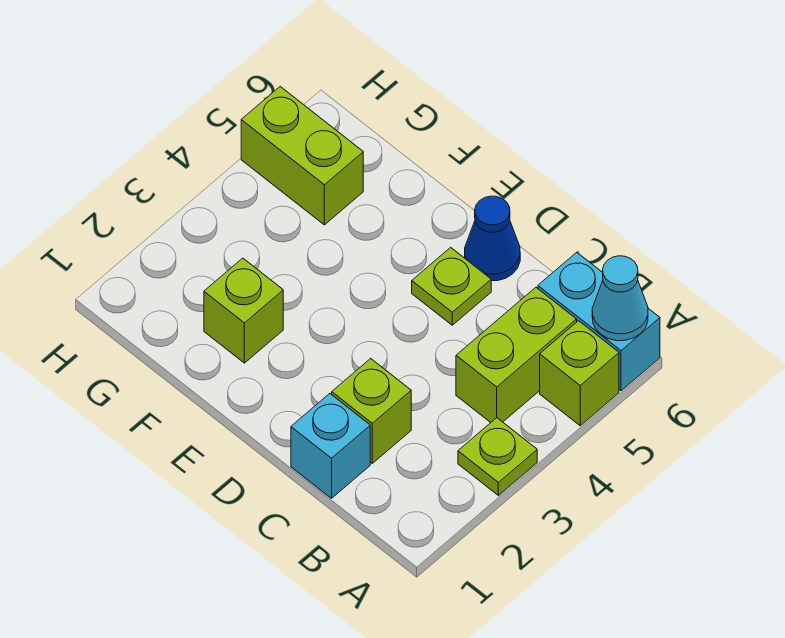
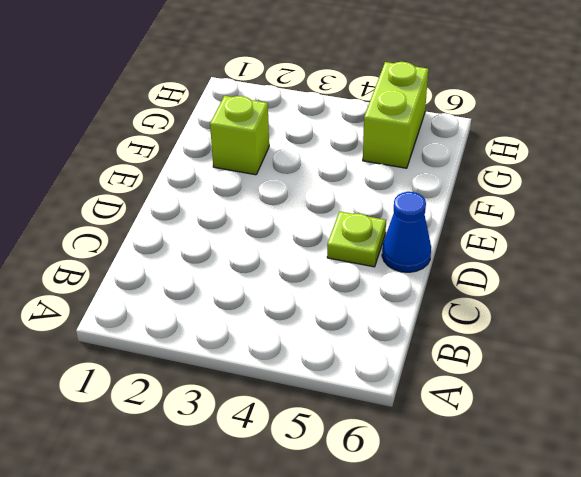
none -> lime 1x1 plate [458,418,537,495]
none -> lime 1x1 brick [540,321,619,426]

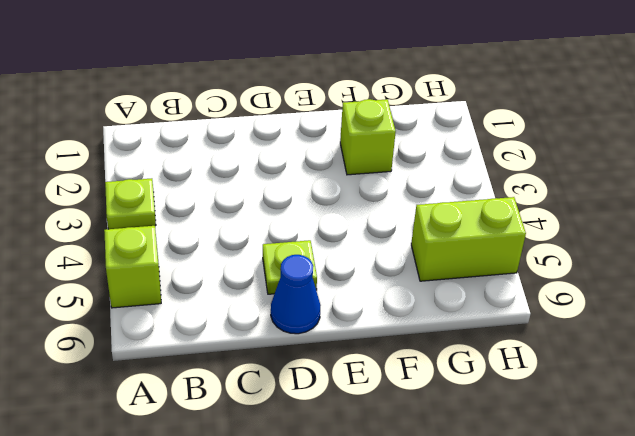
none -> cyan 1x2 brick [538,252,660,391]
none -> lime 1x2 brick [456,287,577,422]

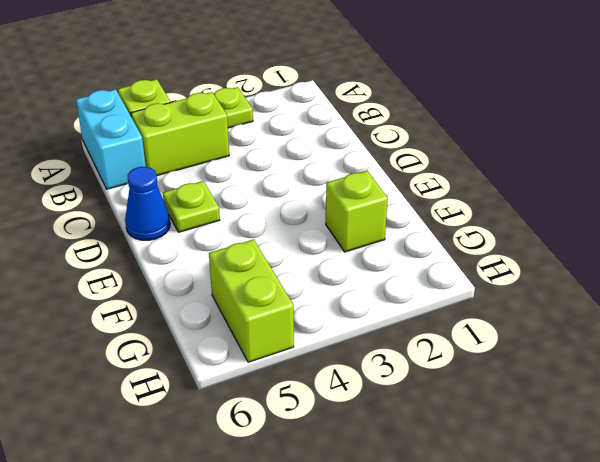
none -> cyan 1x1 brick [291,394,370,498]
none -> lime 1x1 brick [332,359,411,463]

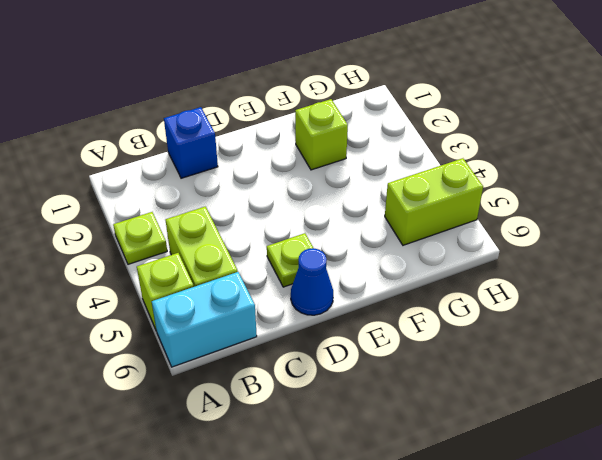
blue 1x1 brick [164,107,218,178] -> cyan 1x1 brick [291,394,370,498]
none -> lime 1x1 brick [332,359,411,463]
none -> cyan 1x1 cone [592,256,648,341]

